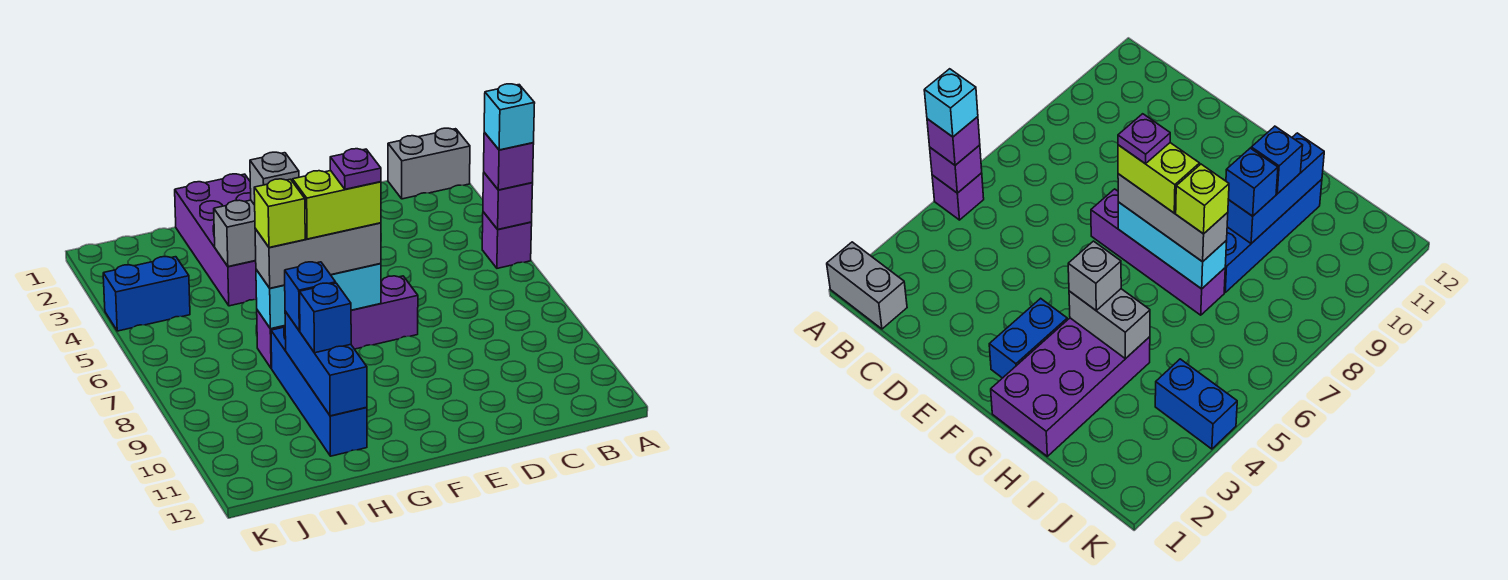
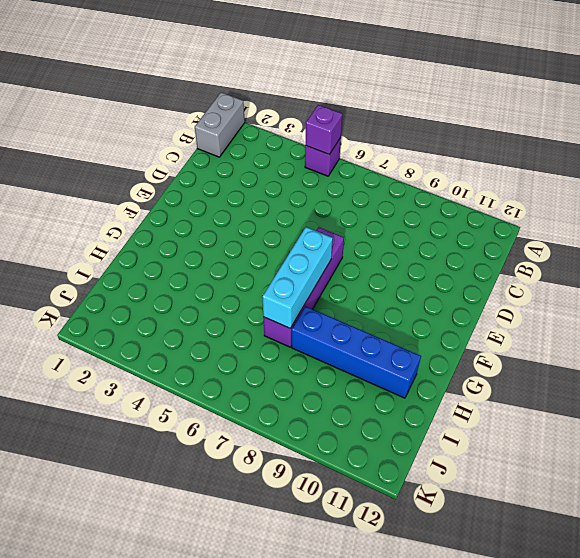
none -> blue 1x2 brick [989,298,1067,378]
none -> purple 2x4 brick [175,174,257,306]
none -> blue 1x2 brick [103,257,190,331]

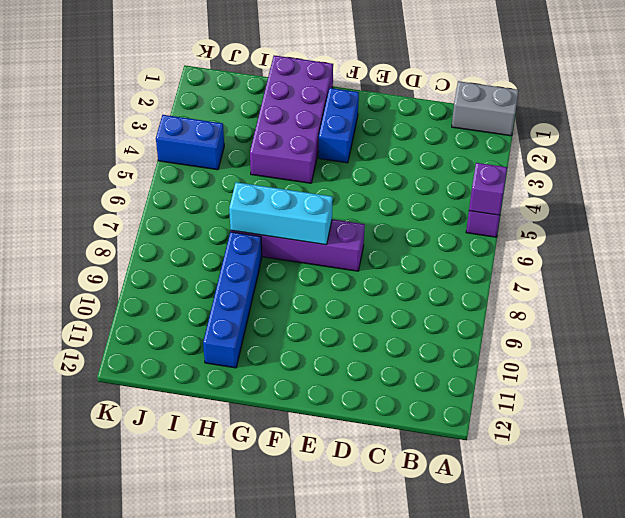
none -> grey 1x2 brick [214,200,256,267]
none -> blue 1x3 brick [285,311,367,416]
none -> purple 1x1 brick [484,132,534,190]

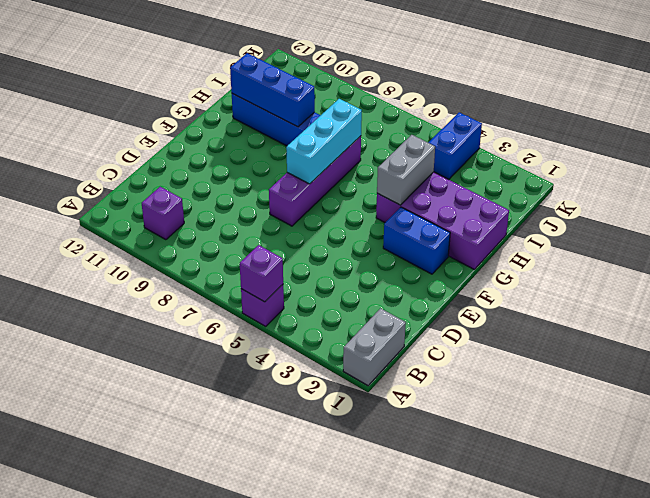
purple 1x1 brick [142,187,184,240] -> purple 1x1 brick moved to [484,132,534,190]
none -> grey 1x3 brick [255,223,381,288]
none -> grey 1x1 brick [250,152,299,205]
none -> blue 1x1 brick [285,262,336,331]

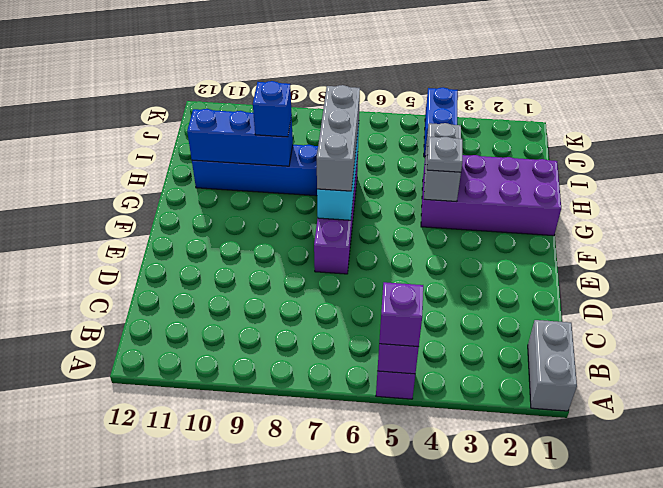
grey 1x1 plate [427,137,462,172] -> grey 1x1 brick [250,152,299,205]
none -> blue 1x2 brick [989,298,1067,378]
none -> blue 1x1 brick [300,283,351,353]
none -> cyan 1x1 brick [484,84,535,150]

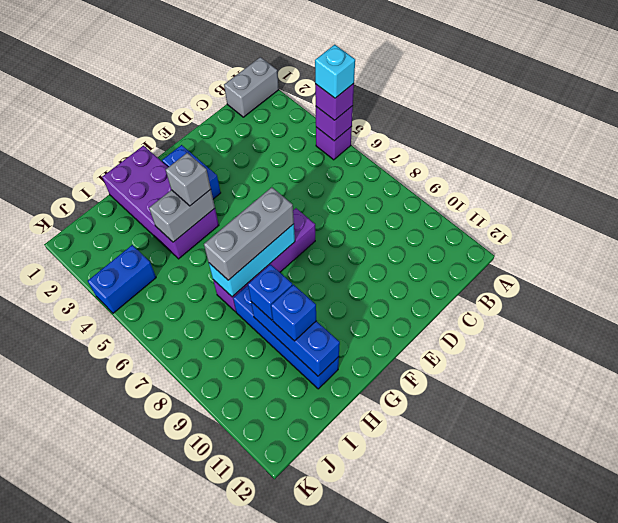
none -> lime 1x2 brick [293,171,381,239]
none -> lime 1x1 brick [254,179,305,247]
none -> purple 1x1 plate [330,149,381,189]

